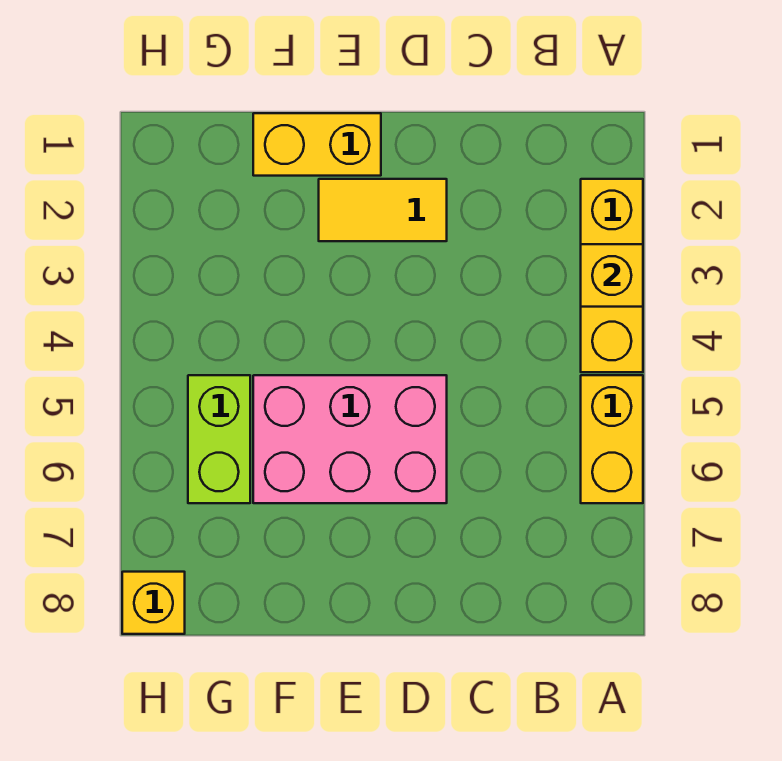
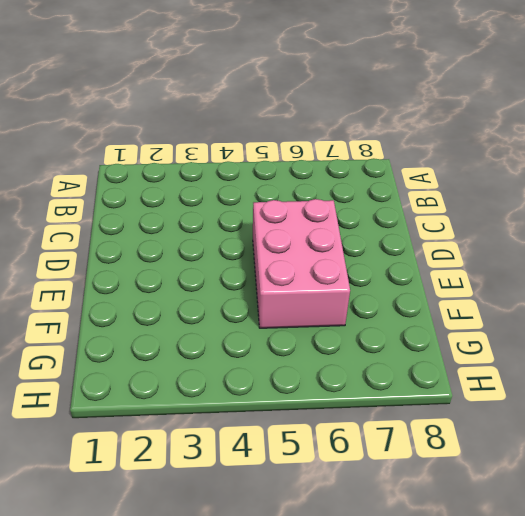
none -> yellow 1x3 brick [581,179,643,372]
none -> yellow 1x2 brick [581,375,643,503]

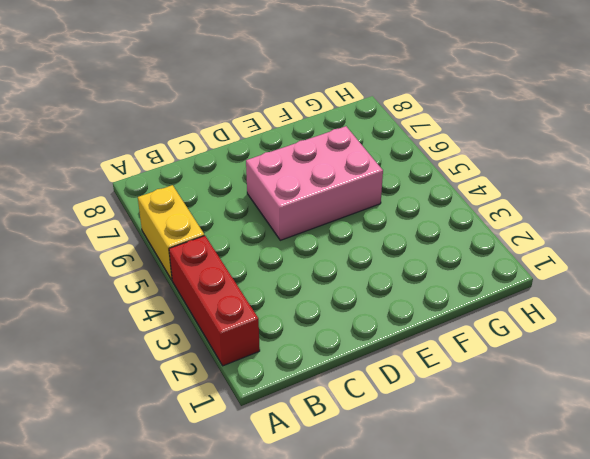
red 1x3 brick [169,236,260,366] -> yellow 1x3 brick [581,179,643,372]
none -> yellow 1x2 tile [319,179,447,241]
none -> yellow 1x2 brick [253,113,381,176]

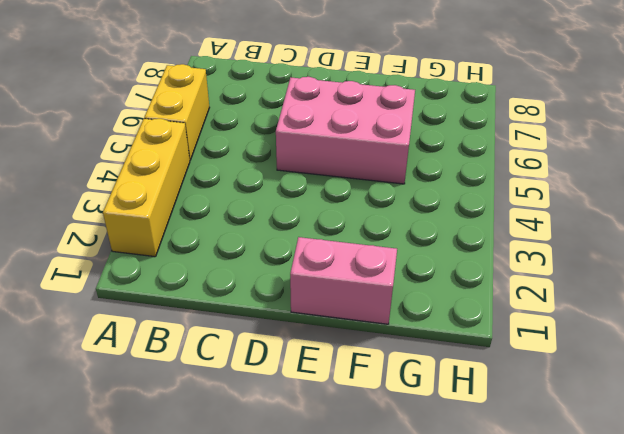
pink 1x2 brick [290,237,397,324] -> yellow 1x2 brick [253,113,381,176]
none -> yellow 1x2 tile [319,179,447,241]
none -> lime 1x2 brick [188,375,250,503]

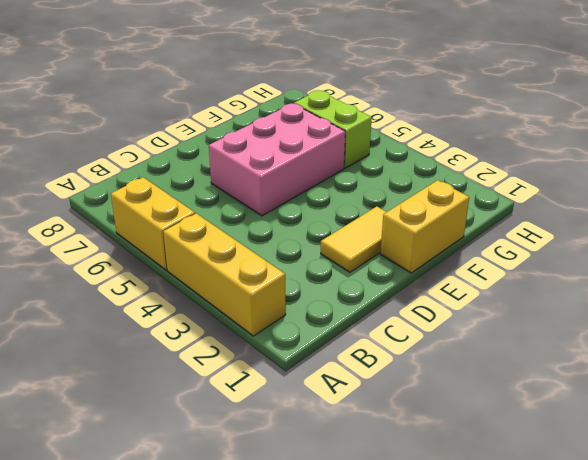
none -> yellow 1x1 brick [122,572,185,634]
none -> yellow 1x1 brick [581,244,643,307]

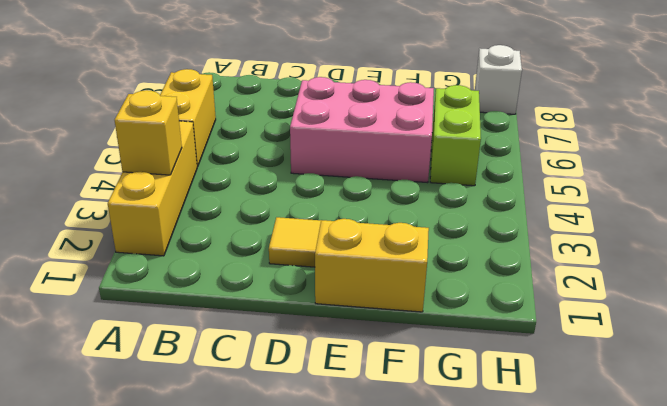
white 1x1 brick [475,45,522,114] -> yellow 1x1 brick [122,572,185,634]

